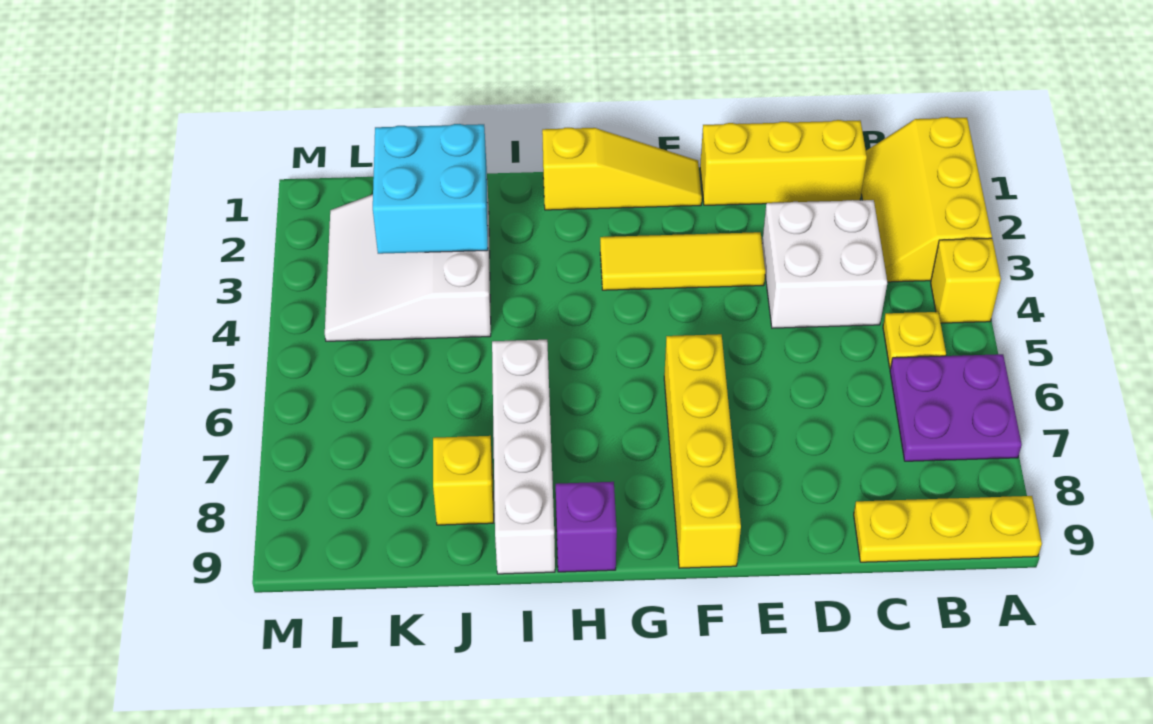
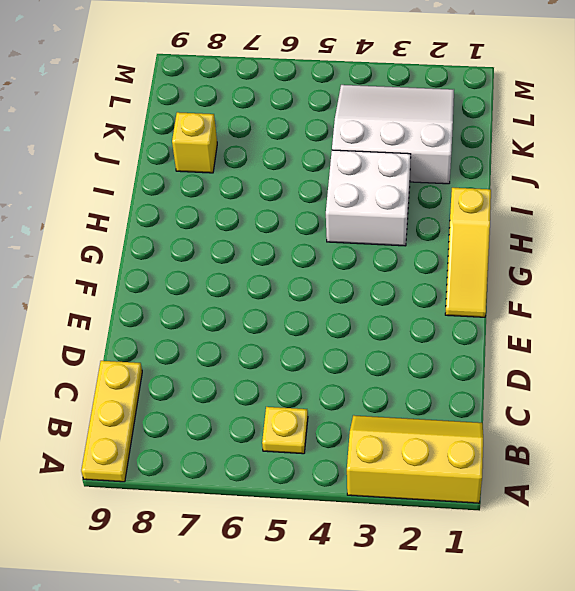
white 2x2 brick [326,150,411,246] -> white 2x2 brick moved to [762,200,887,328]
none -> yellow 1x1 brick [931,238,1001,323]
none -> purple 2x2 plate [890,354,1022,461]
none -> yellow 1x3 brick [700,120,867,205]

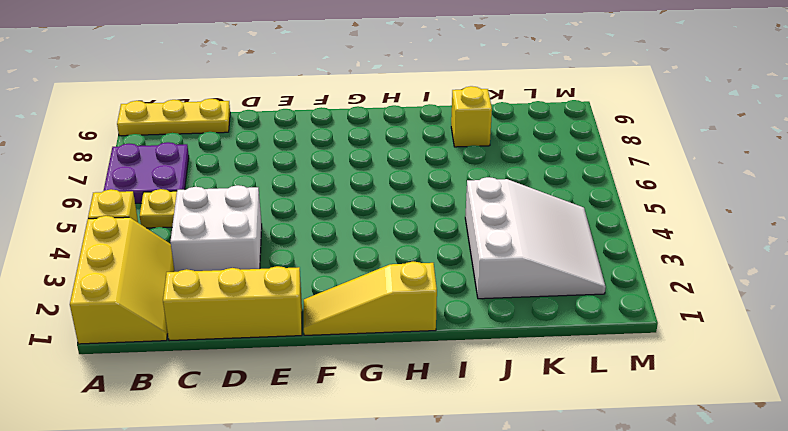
none -> yellow 1x3 tile [600,232,765,290]
none -> yellow 1x4 brick [664,334,741,568]
none -> purple 1x1 brick [556,482,617,572]

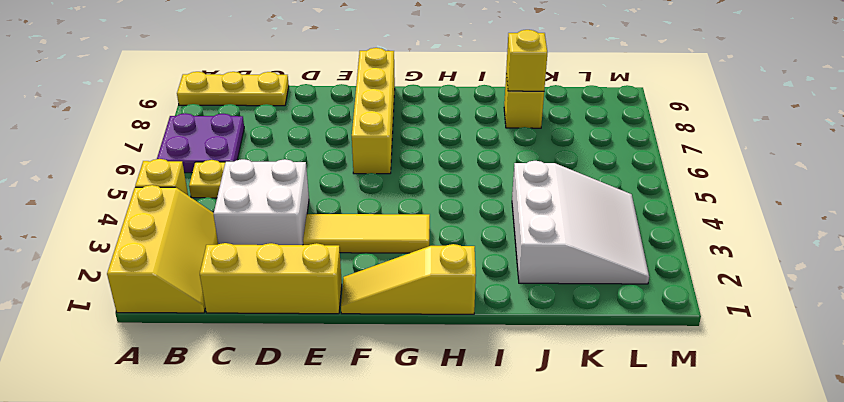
yellow 1x1 brick [506,30,547,91] -> none
none -> purple 1x1 brick [556,482,617,572]
none -> white 1x4 brick [492,340,555,574]
none -> cyan 2x2 brick [373,124,488,254]

